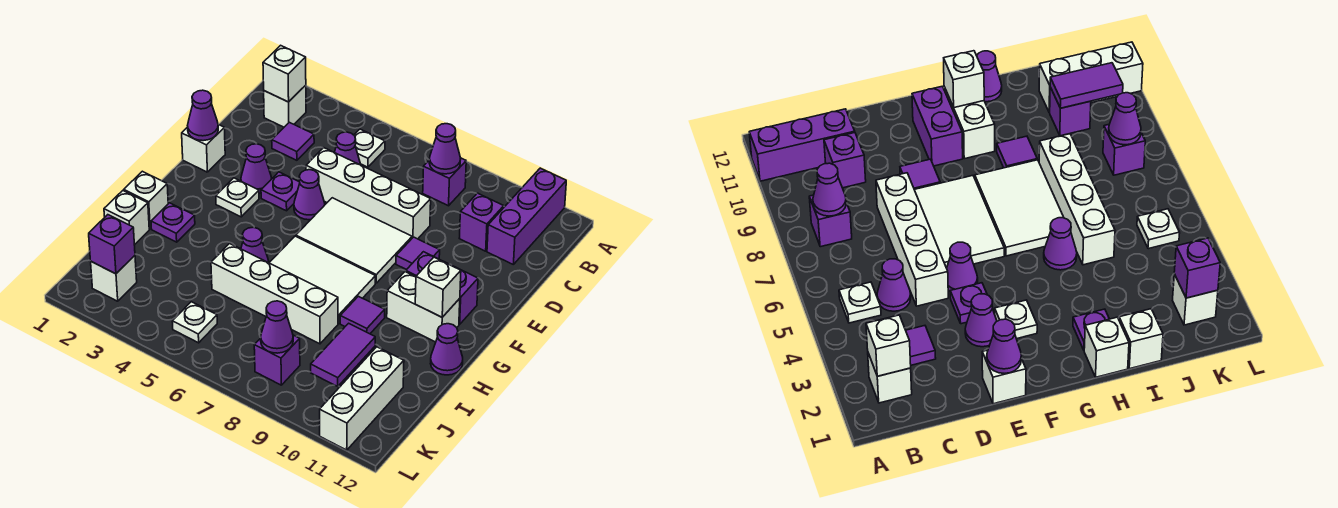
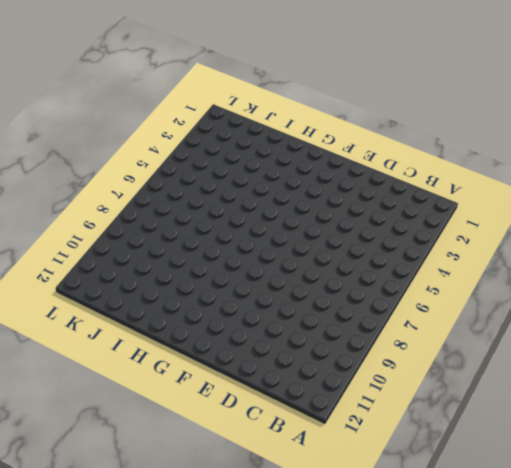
none -> purple 1x3 brick [487,168,566,264]
none -> white 1x1 brick [264,85,306,127]
none -> white 1x1 plate [354,129,385,167]
none -> purple 1x1 brick [423,158,466,206]

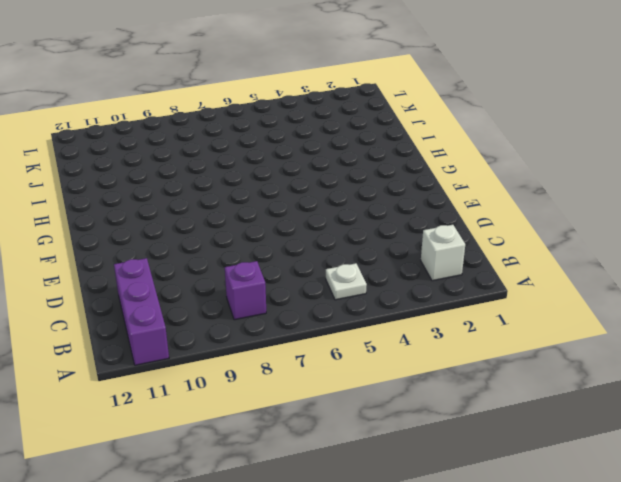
none -> purple 1x1 tile [272,122,314,160]
none -> purple 1x1 cone [334,132,361,165]
none -> purple 1x1 brick [459,193,504,251]
none -> white 1x4 brick [306,148,431,239]

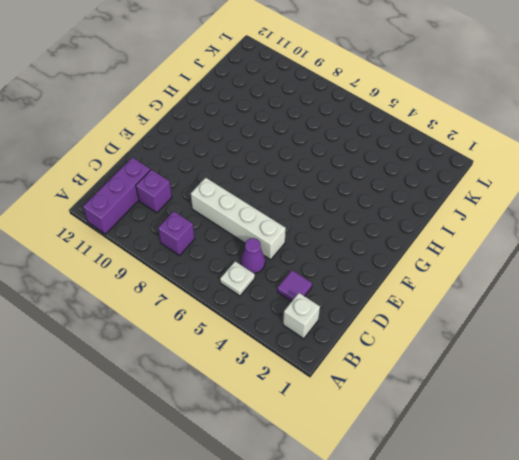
none -> white 1x1 brick [182,124,225,172]
none -> purple 1x1 cone [241,144,272,193]
none -> purple 1x1 plate [261,172,300,211]
none -> purple 1x1 cone [294,170,325,220]

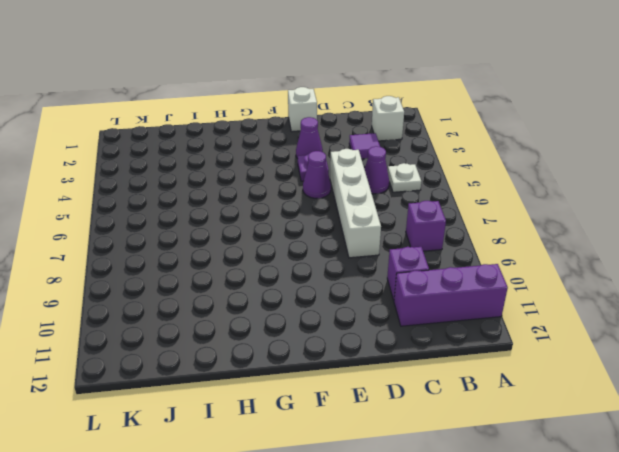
none -> white 2x3 tile [296,198,412,283]
none -> purple 1x1 tile [396,237,440,270]
none -> white 1x1 plate [216,178,259,217]
none -> purple 1x2 brick [406,252,478,324]

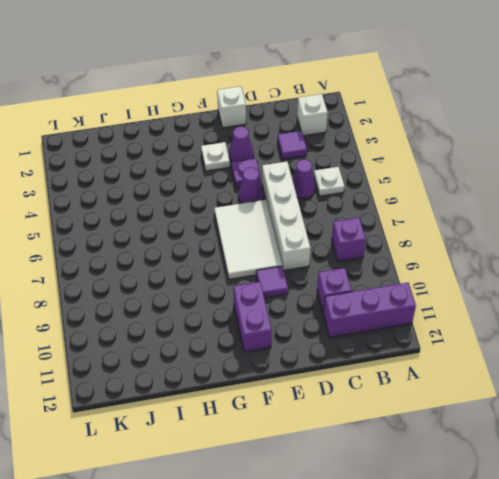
none -> white 2x3 tile [269,236,376,323]
none -> white 1x2 brick [387,272,460,342]
none -> white 1x1 brick [124,171,168,229]
none -> purple 1x1 plate [151,203,195,242]

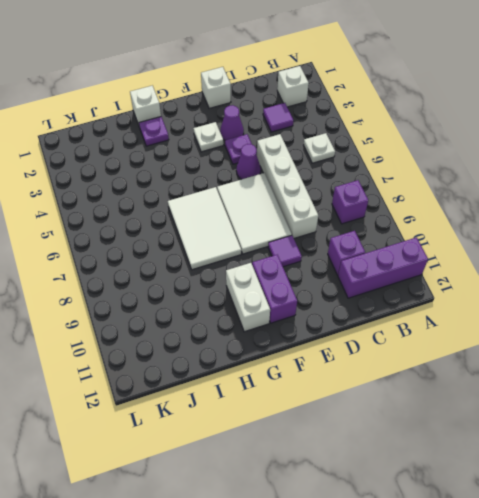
none -> purple 1x1 cone [334,132,361,165]
none -> purple 1x1 cone [241,227,269,263]
none -> purple 1x1 tile [340,296,385,334]
none -> purple 1x1 cone [431,324,463,375]

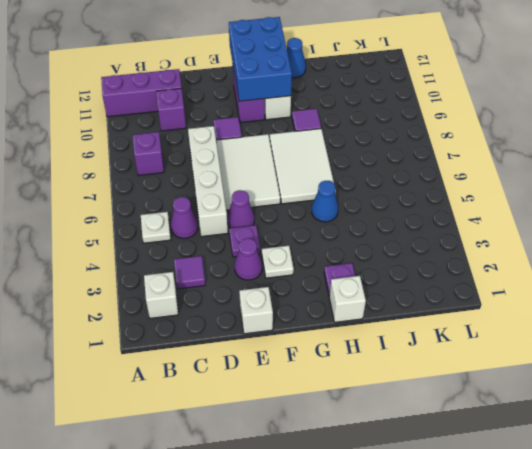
blue 2x3 brick [229,17,292,101] -> white 1x1 brick [415,257,461,317]
blue 1x1 cone [312,181,338,222] -> purple 1x1 cone [241,227,269,263]
blue 1x1 cone [287,38,306,78] -> purple 1x1 cone [431,324,463,375]
none -> white 1x1 brick [104,191,149,245]
none -> white 1x4 brick [211,244,338,344]
none -> purple 1x1 brick [1049,87,1091,136]
none -> white 1x3 brick [320,347,404,450]

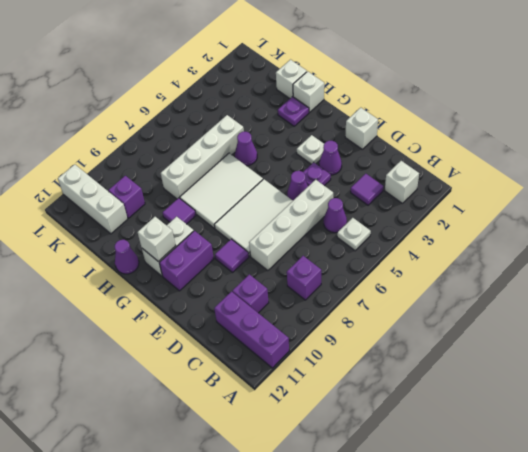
none -> white 1x1 brick [91,256,137,301]
none -> white 1x1 plate [172,302,217,343]
none -> purple 1x1 brick [254,335,300,385]
none -> white 1x1 brick [263,45,306,102]

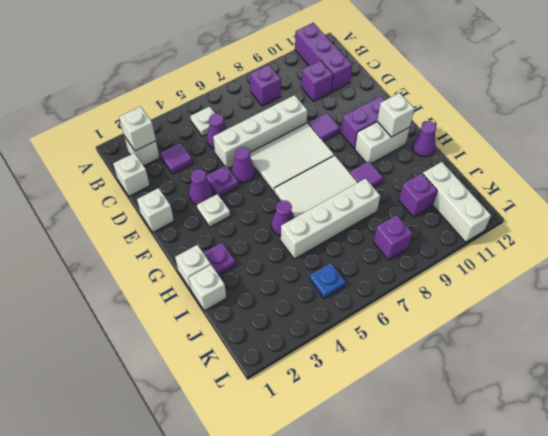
white 1x1 brick [113,153,150,196] -> white 1x1 brick moved to [91,256,137,301]
blue 1x1 plate [310,263,346,299] -> white 1x1 plate [172,302,217,343]
none -> purple 1x1 cone [429,124,461,174]
none -> purple 1x1 cone [187,90,218,141]
none -> purple 1x2 tile [311,323,375,386]
none -> purple 1x1 brick [89,215,135,274]

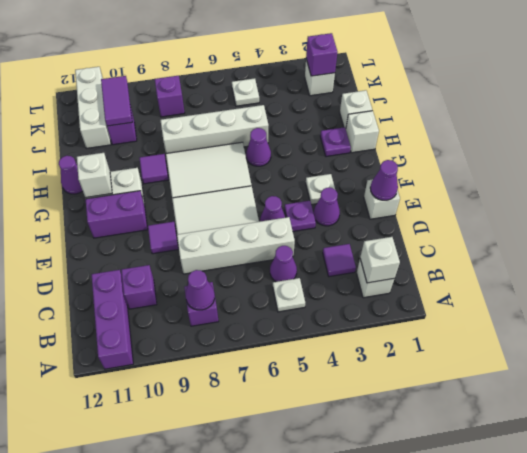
none -> purple 1x1 cone [261,301,293,353]

